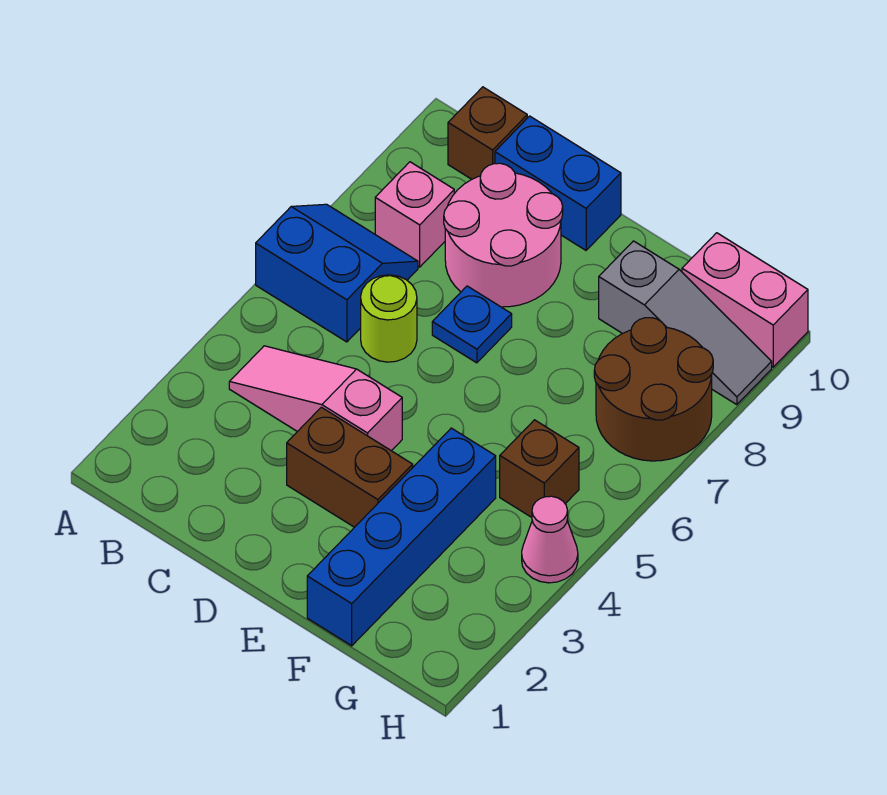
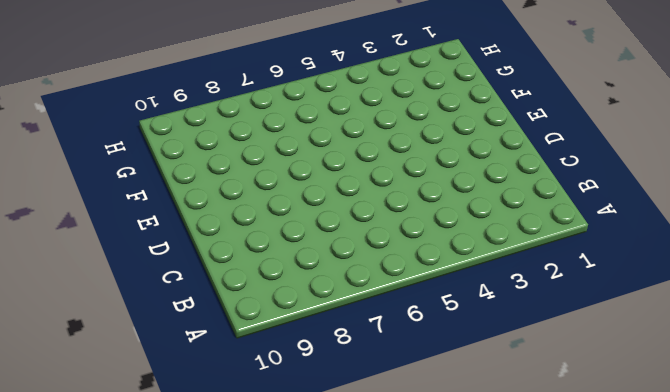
none -> blue 2x2 slope [256,204,418,342]
none -> pink 1x3 slope [229,346,402,451]
none -> pink 1x1 brick [375,162,454,267]

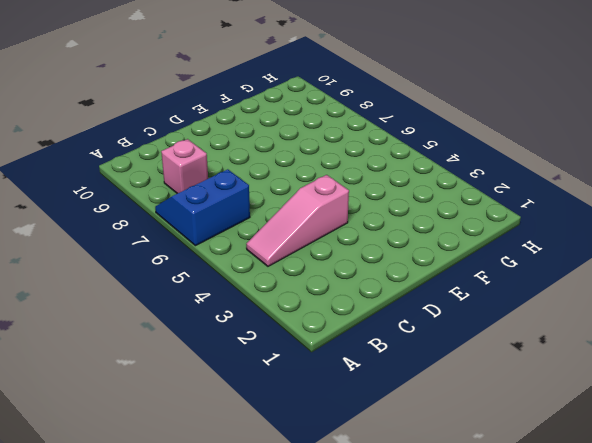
none -> brown 1x1 brick [448,87,527,179]
none -> lime 1x1 round brick [361,275,417,362]
none -> pink 2x2 round brick [444,163,563,307]

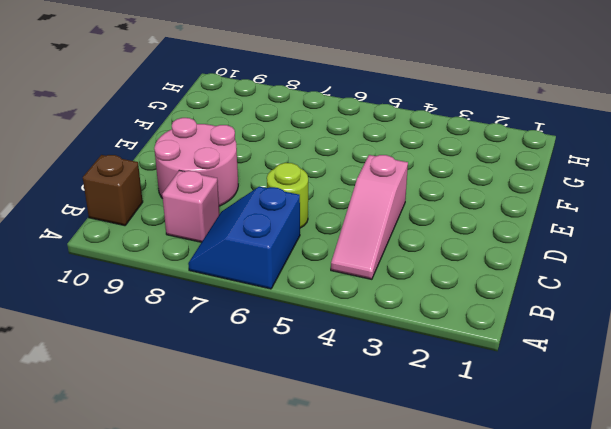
none -> blue 1x2 brick [495,116,621,250]
none -> brown 1x2 brick [287,407,413,527]
none -> blue 1x1 plate [432,286,512,363]

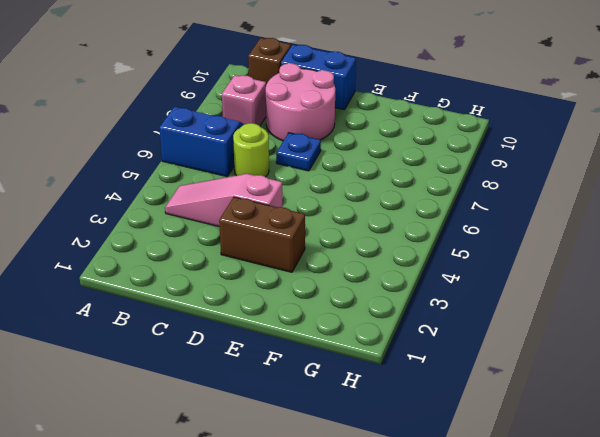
none -> blue 1x4 brick [307,428,496,646]
none -> grey 1x3 slope [599,241,772,405]
none -> brown 1x1 brick [500,420,579,517]

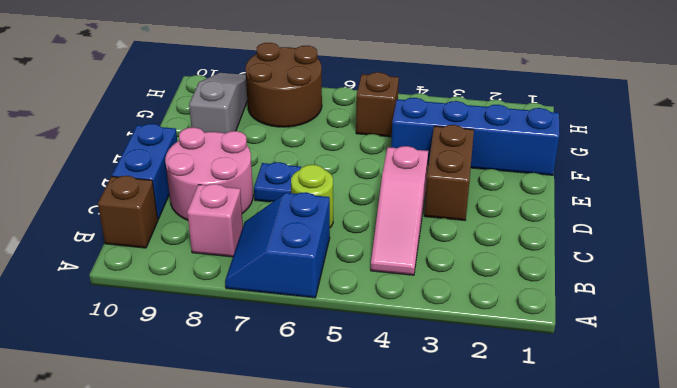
none -> pink 1x2 brick [682,233,808,367]
none -> pink 1x1 cone [522,496,578,583]

